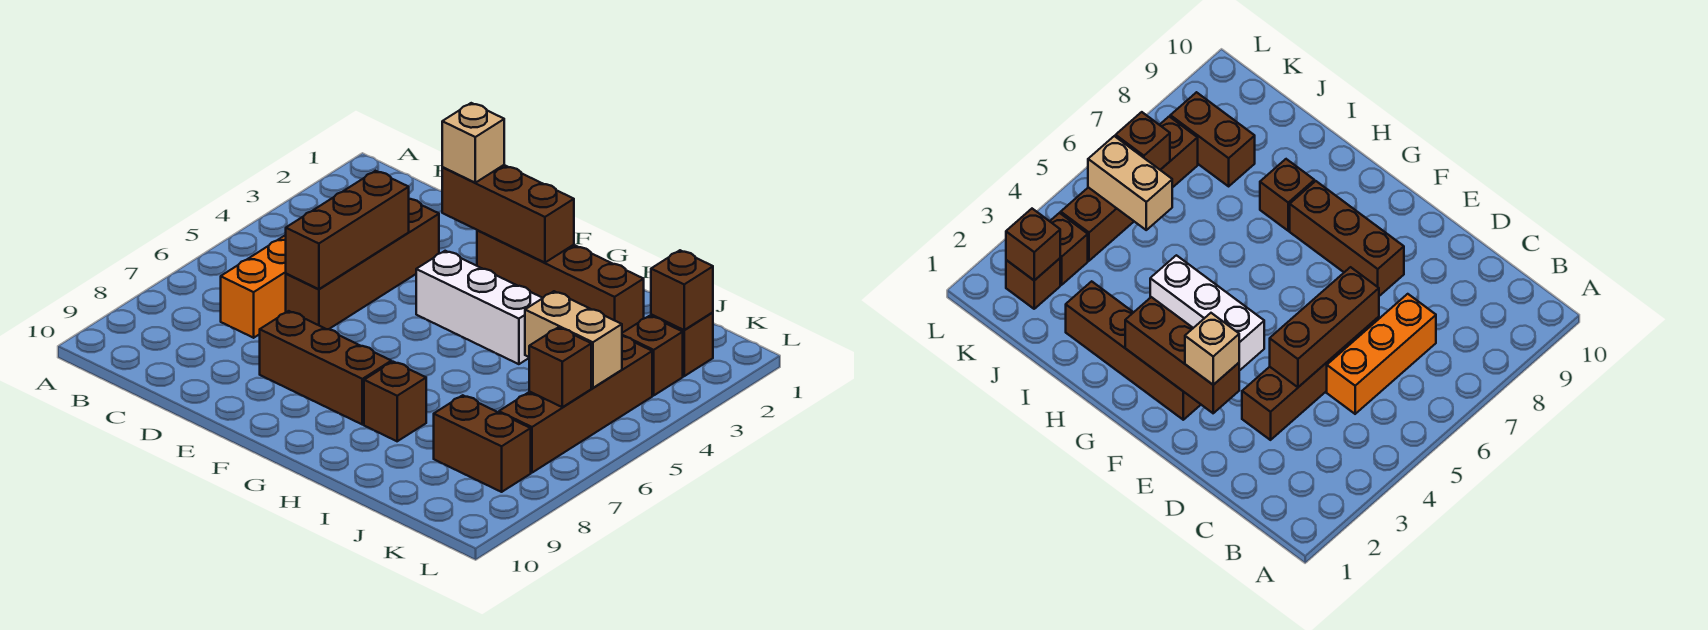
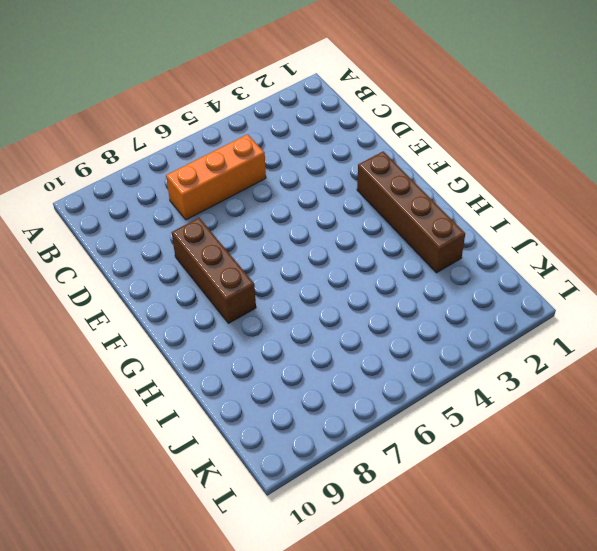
none -> brown 1x4 brick [286,199,439,329]
none -> white 1x3 brick [416,251,543,364]
none -> brown 1x1 brick [364,362,426,441]

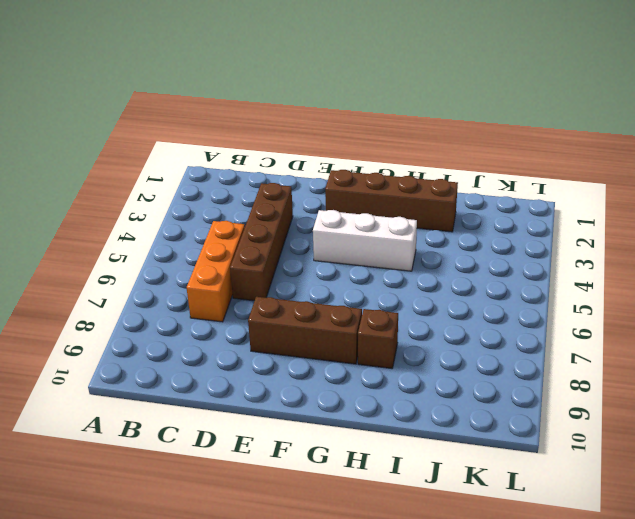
none -> brown 1x2 brick [434,395,531,492]
none -> brown 1x1 brick [651,312,713,376]
none -> brown 1x1 brick [622,316,683,395]

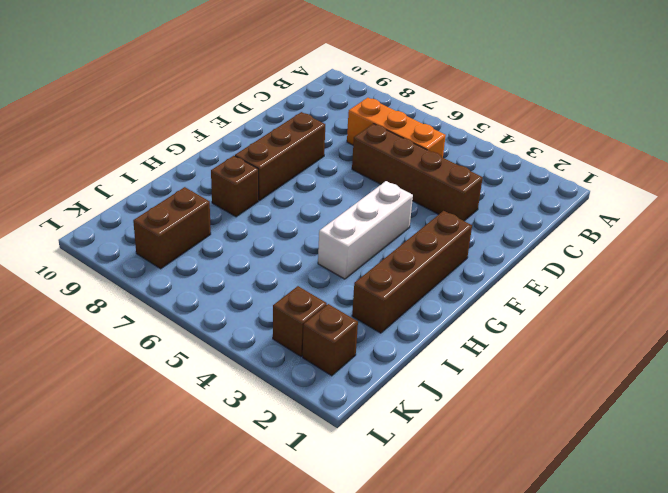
none -> brown 1x4 brick [499,336,652,473]
none -> brown 1x3 brick [286,171,409,289]
none -> brown 1x3 brick [442,165,574,263]

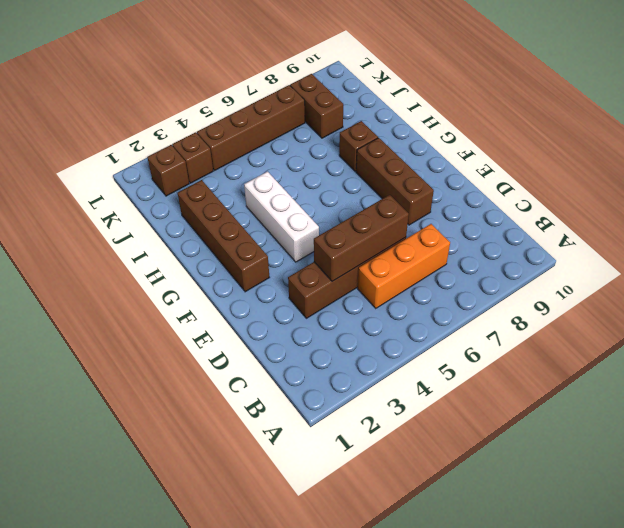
none -> brown 1x3 brick [442,165,574,263]
none -> tan 1x2 brick [525,291,622,388]
none -> brown 1x1 brick [651,250,713,330]

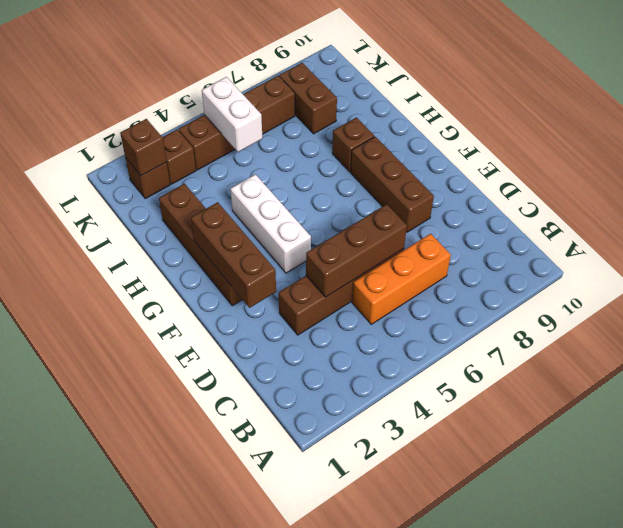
white 1x2 brick [202,77,262,152] -> tan 1x2 brick [525,291,622,388]
none -> brown 1x1 brick [529,327,591,407]
none -> tan 1x1 brick [442,103,504,183]

